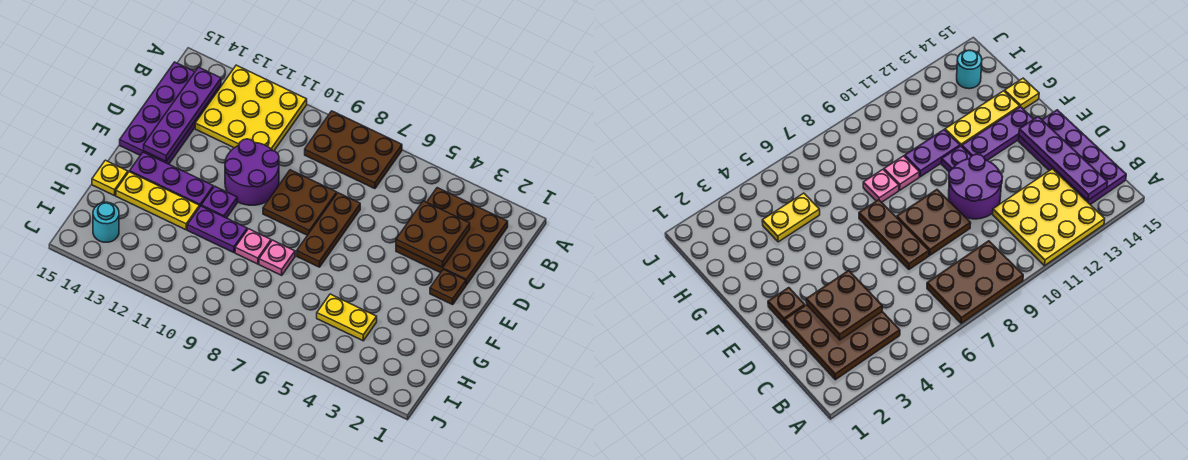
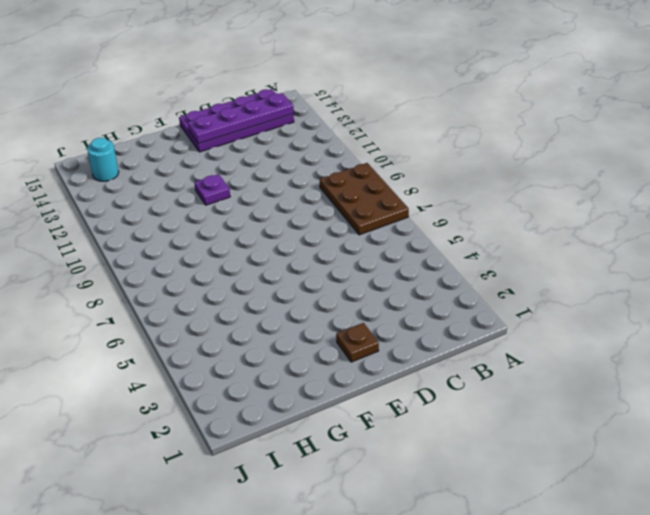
none -> yellow 3x3 plate [195,65,307,151]
none -> brown 3x3 plate [396,188,508,285]
none -> brown 1x3 plate [297,193,360,267]

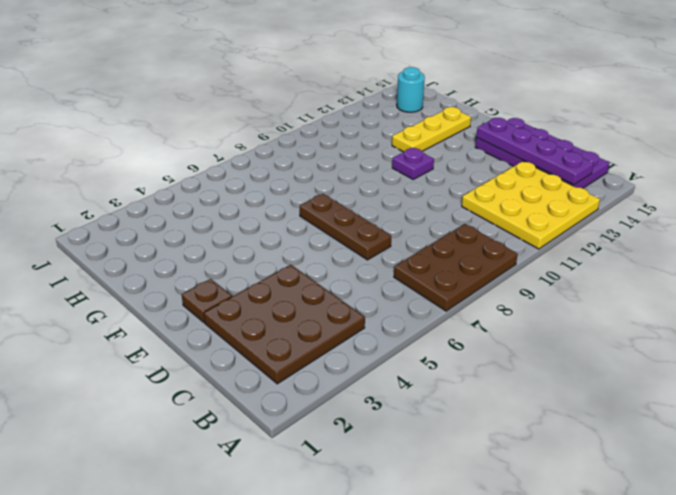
none -> brown 2x2 plate [263,170,337,235]
none -> purple 2x2 round brick [225,139,279,205]
none -> purple 1x3 plate [130,152,213,206]

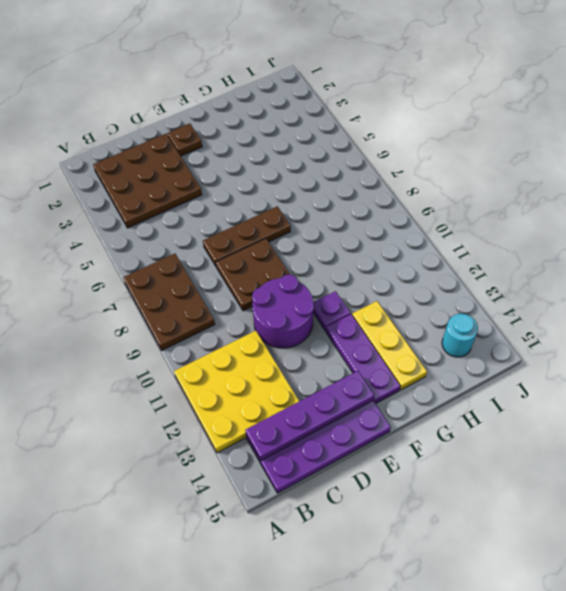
none -> pink 1x1 plate [259,240,295,275]
none -> pink 1x1 plate [235,229,271,264]
none -> purple 1x2 plate [187,206,247,253]

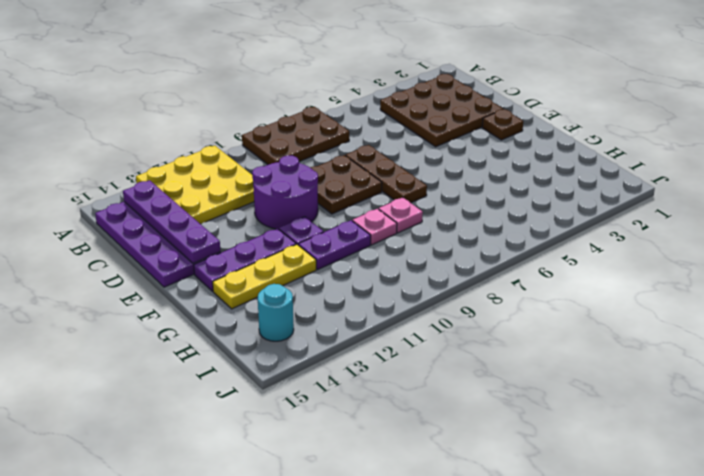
none -> yellow 1x1 plate [92,160,128,196]
none -> yellow 1x2 plate [317,294,377,341]
none -> brown 2x2 plate [396,201,470,267]

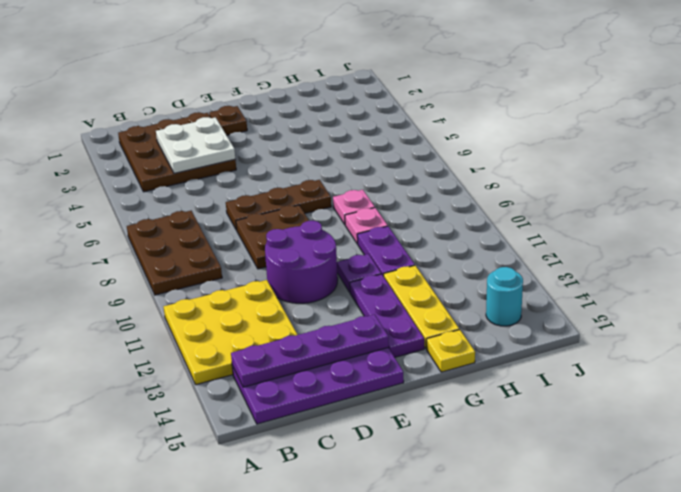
white 2x2 plate [156,117,235,174] -> brown 2x2 plate [396,201,470,267]
none -> yellow 1x2 plate [317,294,377,341]

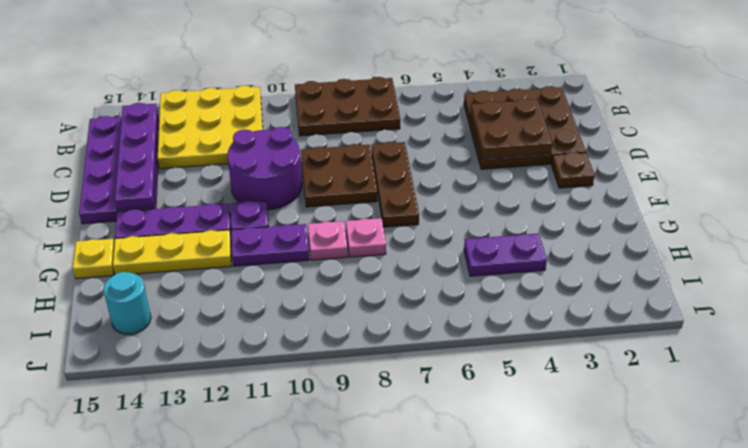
purple 1x2 plate [464,233,547,276] -> yellow 1x2 plate [317,294,377,341]

